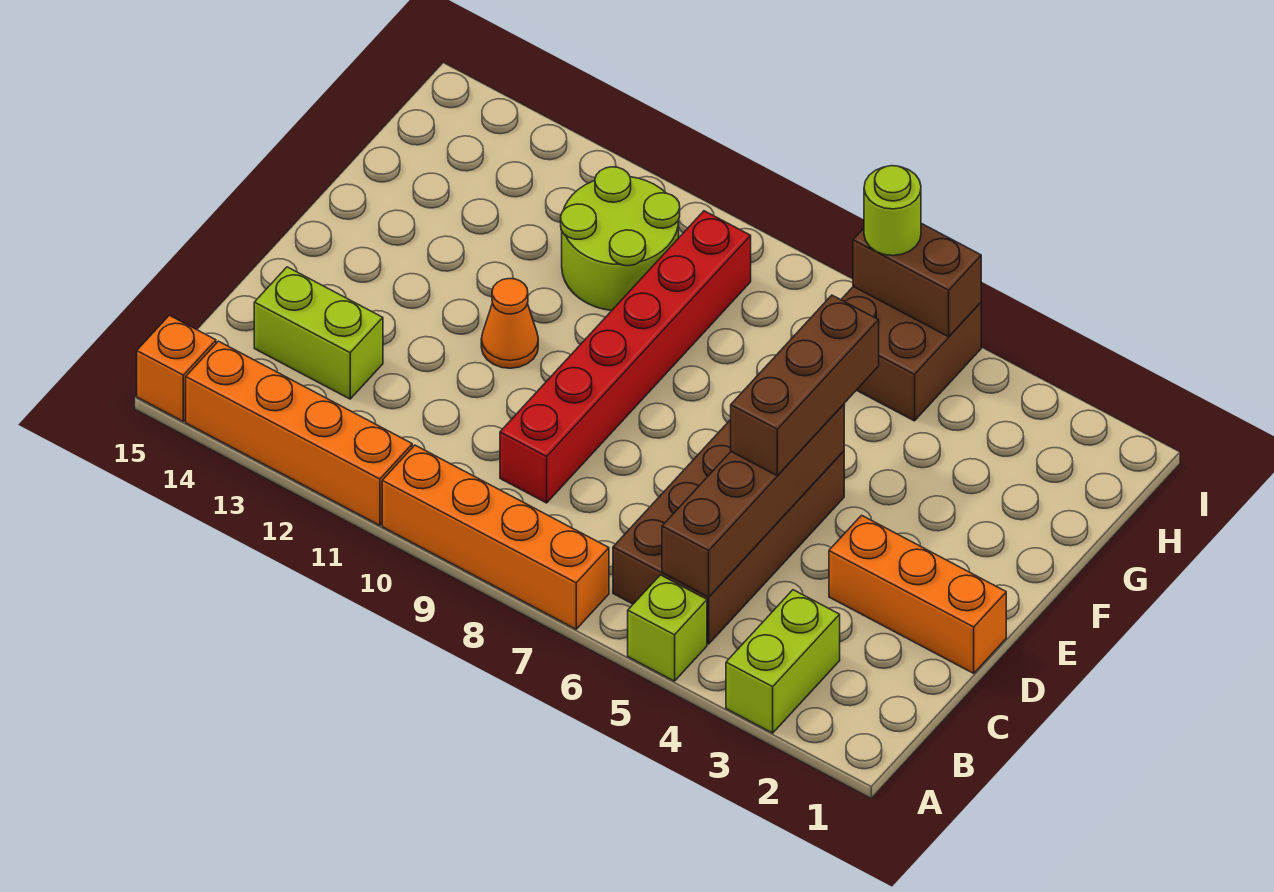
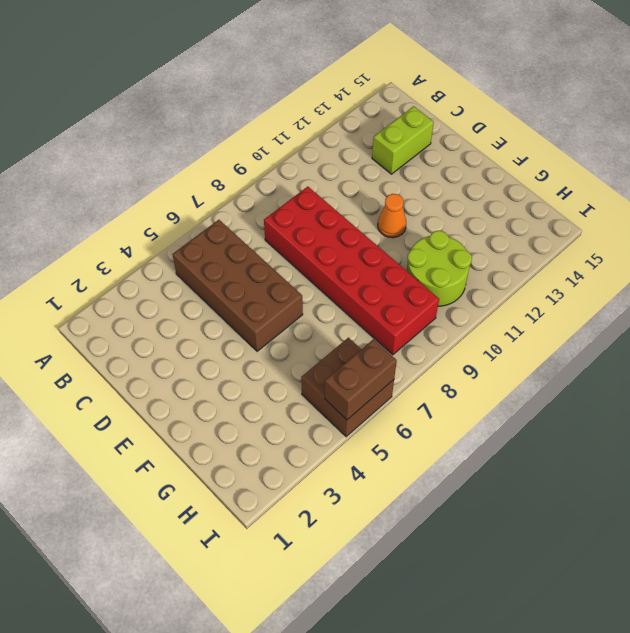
red 2x6 brick [264,187,439,355] -> red 1x6 brick [500,211,751,503]
none -> lime 1x2 brick [726,590,840,733]
none -> lime 1x1 brick [628,575,707,681]
none -> orange 1x4 brick [382,445,609,629]

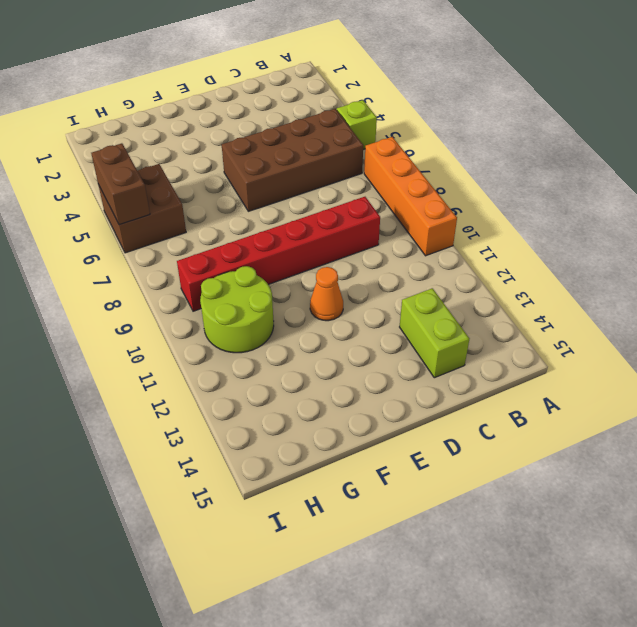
none -> lime 1x2 brick [726,590,840,733]
none -> orange 1x4 brick [186,341,412,525]
none -> orange 1x1 brick [137,315,216,421]

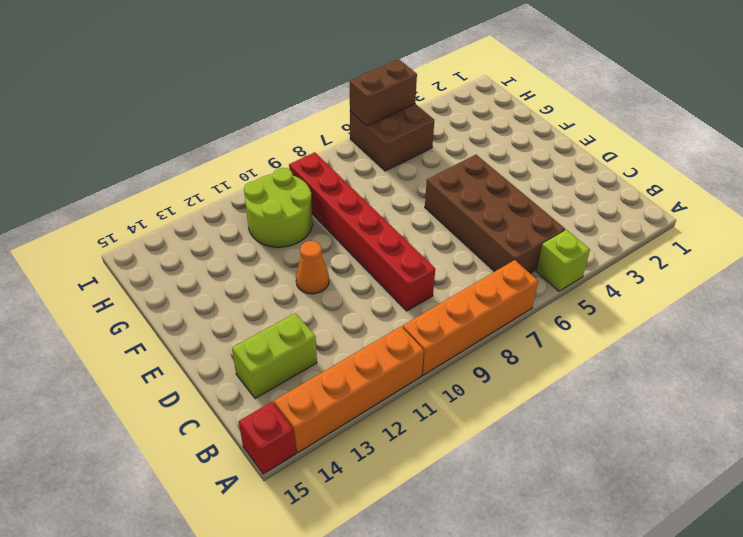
red 1x1 brick [239,402,296,474] -> orange 1x1 brick [137,315,216,421]
none -> lime 1x2 brick [726,590,840,733]
none -> orange 1x3 brick [829,515,1006,673]
none -> brown 1x4 brick [662,404,844,597]

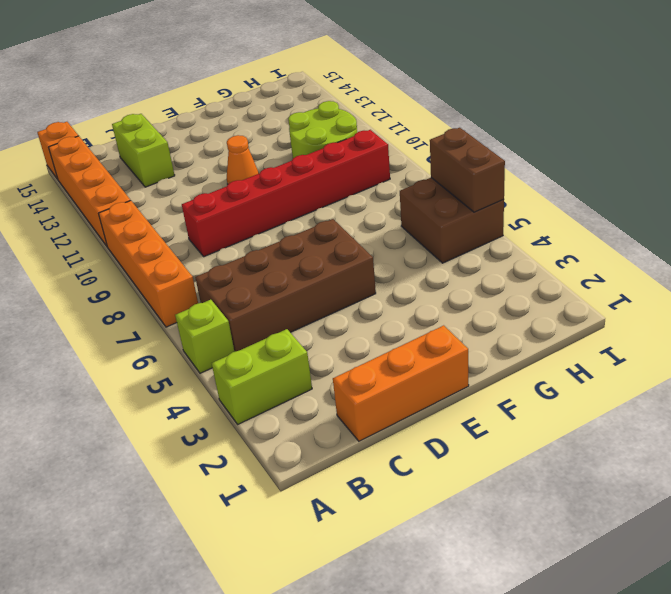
orange 1x3 brick [333,325,469,441] -> orange 1x3 brick turned to [829,515,1006,673]
none -> brown 1x4 brick [662,404,844,597]
none -> brown 1x3 brick [731,295,879,476]
none -> lime 1x1 round brick [864,166,921,256]

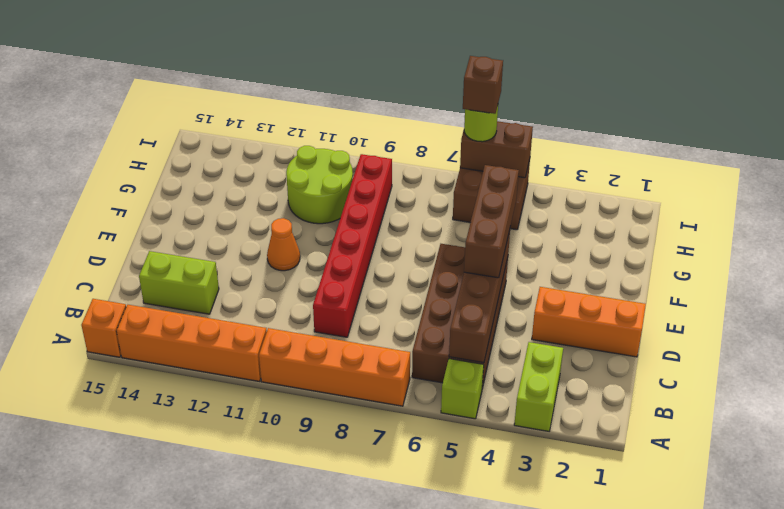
brown 1x1 brick [463,56,503,114] -> none

